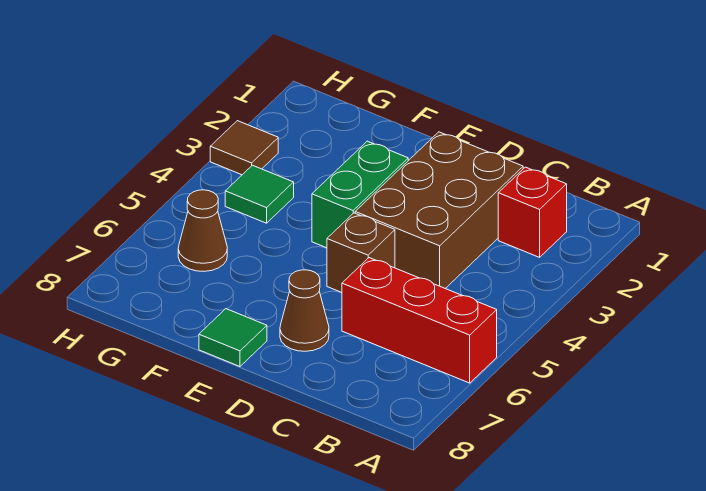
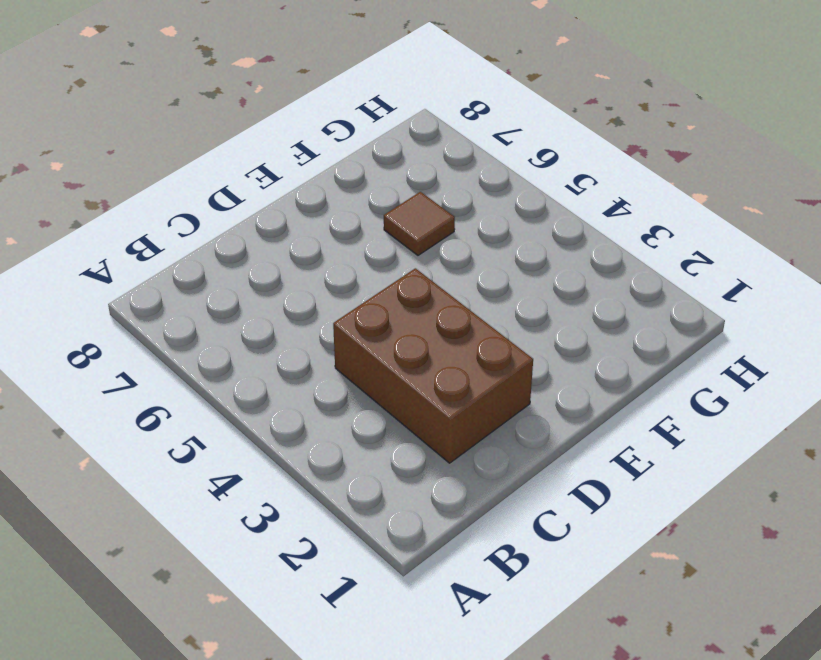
brown 1x1 tile [384,192,455,255] -> brown 1x1 tile moved to [210,121,278,175]
none -> red 1x3 brick [342,258,497,383]
none -> red 1x1 brick [498,167,567,257]

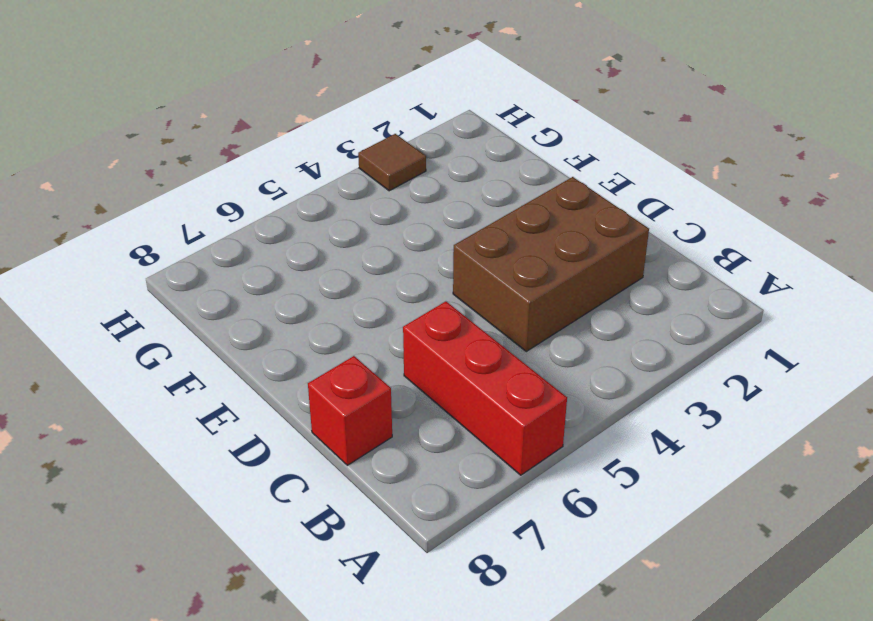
red 1x1 brick [308,356,392,465] -> red 1x1 brick moved to [498,167,567,257]
none -> brown 1x1 brick [327,213,395,292]
none -> brown 1x1 cone [280,270,329,351]

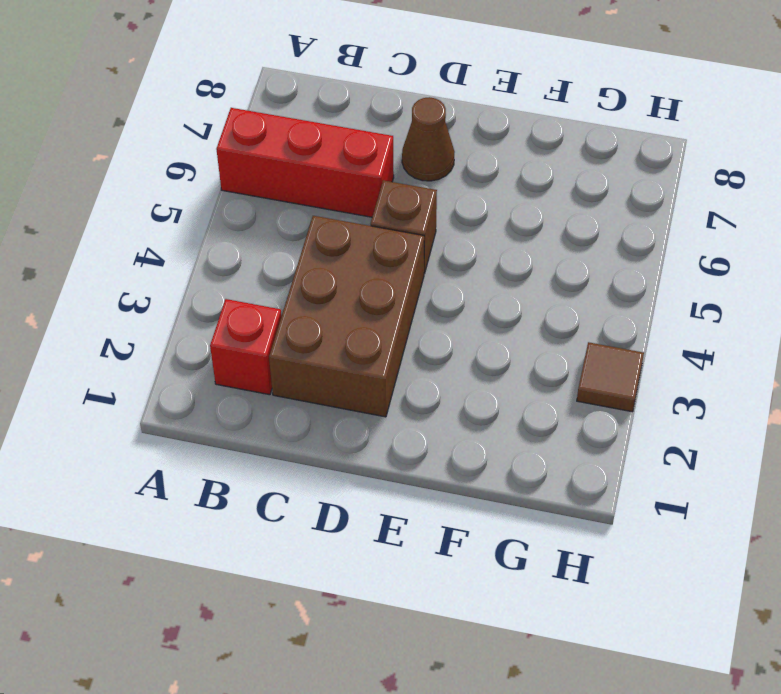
none -> green 1x2 brick [312,141,408,248]
none -> green 1x1 tile [199,309,267,366]

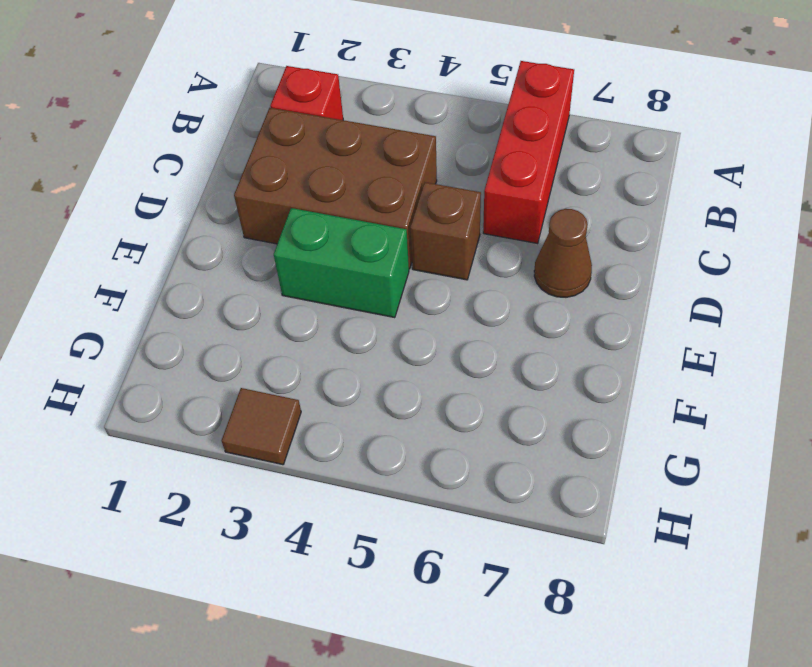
none -> green 1x1 tile [199,309,267,366]
none -> green 1x1 tile [225,165,294,223]

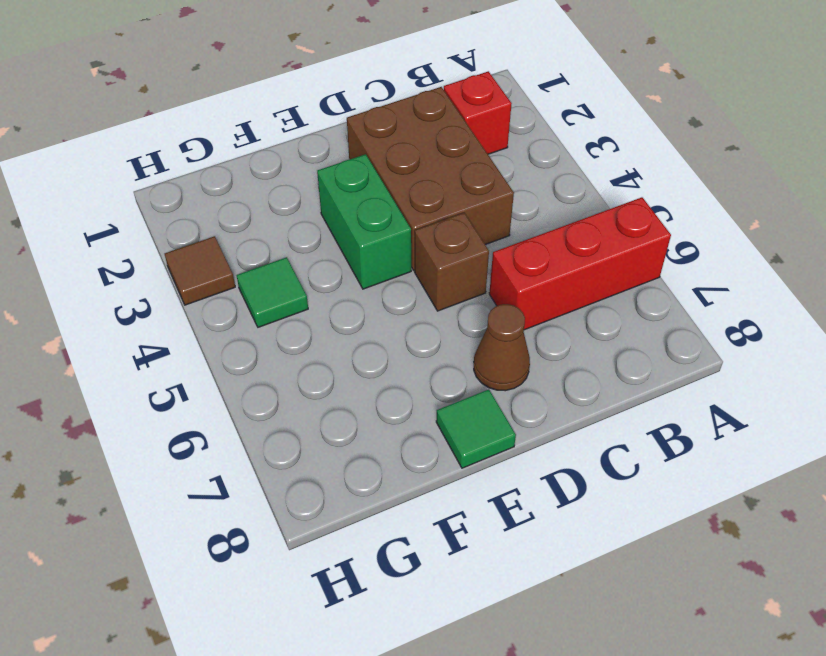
none -> brown 1x1 cone [178,190,227,271]

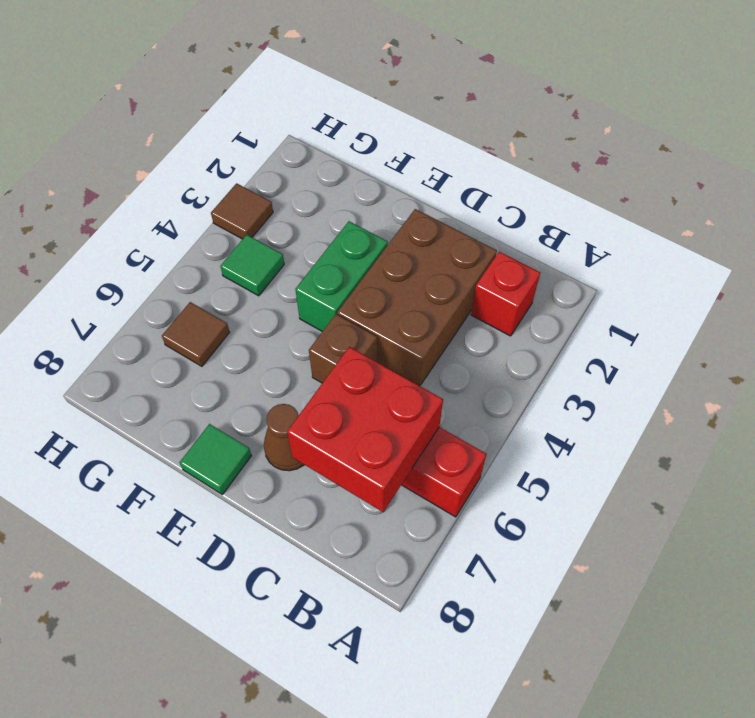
red 2x2 brick [287,347,443,512] -> none
brown 1x1 tile [162,302,230,366] -> brown 1x1 cone [178,190,227,271]

